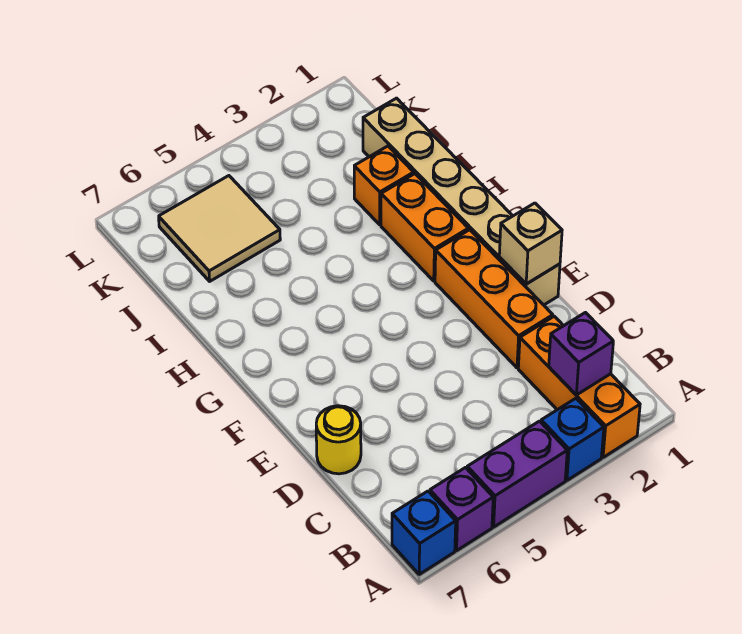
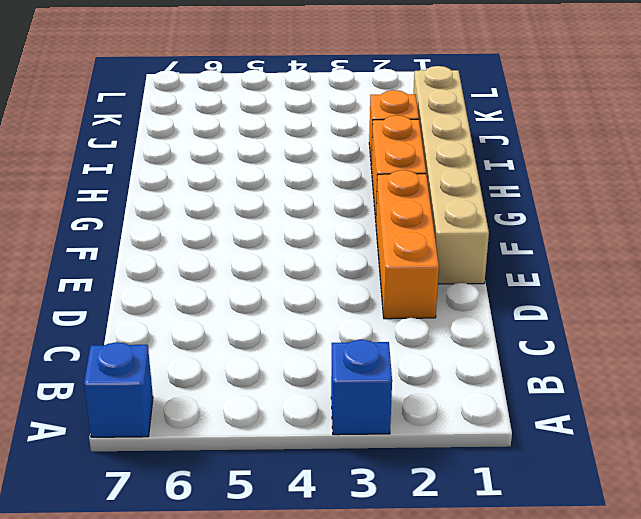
none -> orange 1x3 brick [518,316,640,457]
none -> purple 1x2 brick [467,421,567,527]
none -> purple 1x1 brick [430,468,493,551]

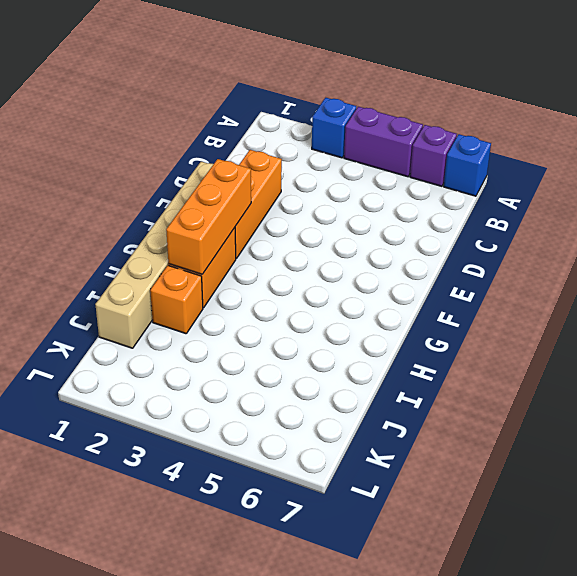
orange 1x3 brick [166,159,251,274] -> orange 1x3 brick moved to [518,316,640,457]
none -> yellow 1x1 round brick [316,406,361,474]
none -> tan 2x2 tile [159,176,280,281]
none -> purple 1x1 brick [549,313,613,395]

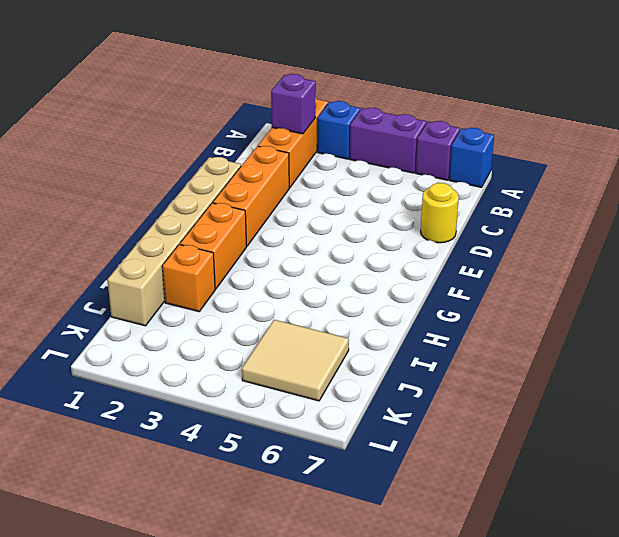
none -> tan 1x1 brick [499,203,562,284]

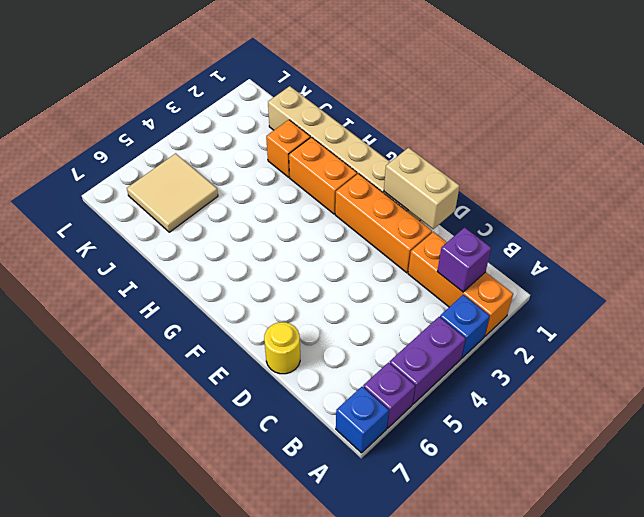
tan 1x2 brick [384,148,460,229] -> tan 1x1 brick [499,203,562,284]

